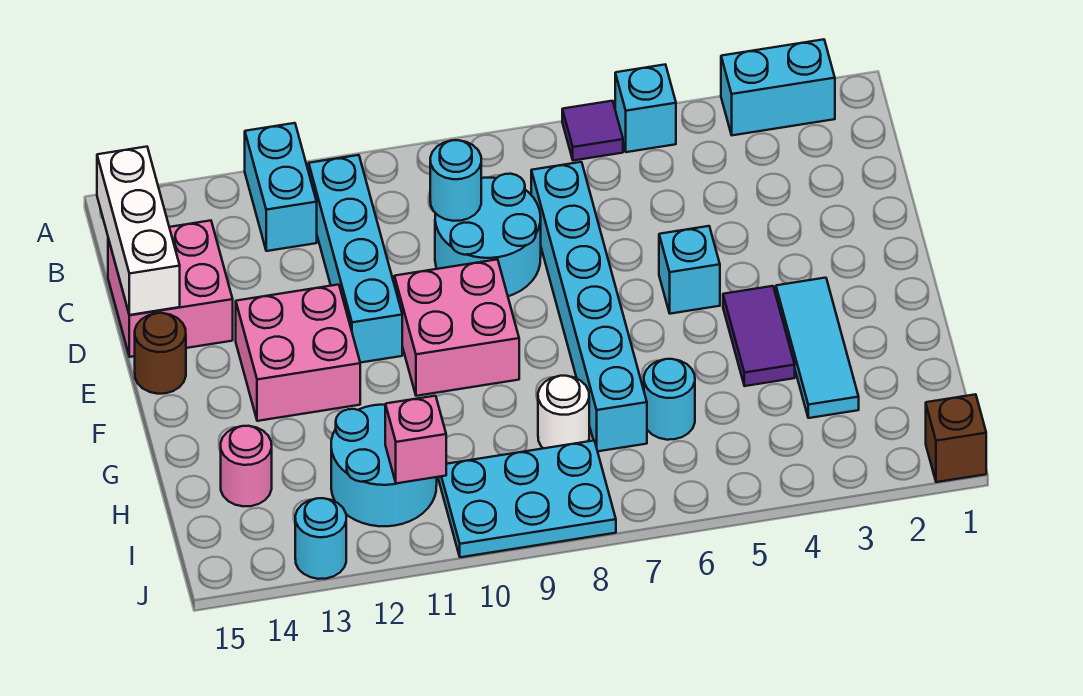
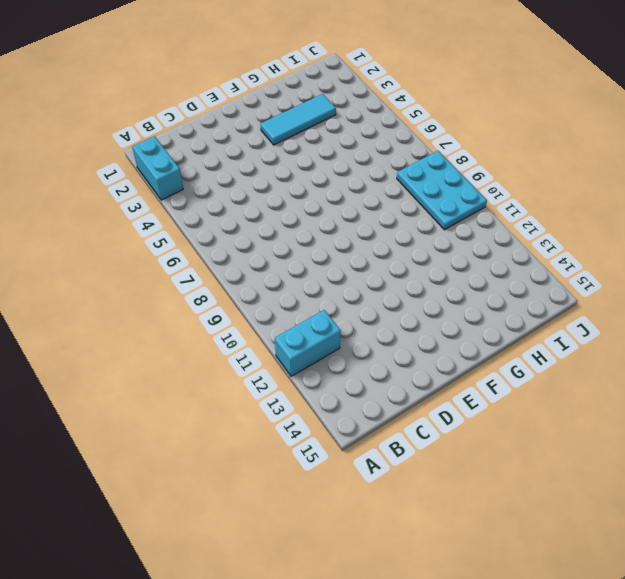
none -> cyan 1x1 brick [615,65,676,152]
none -> purple 1x1 tile [562,101,623,161]
none -> cyan 1x4 brick [309,155,402,363]

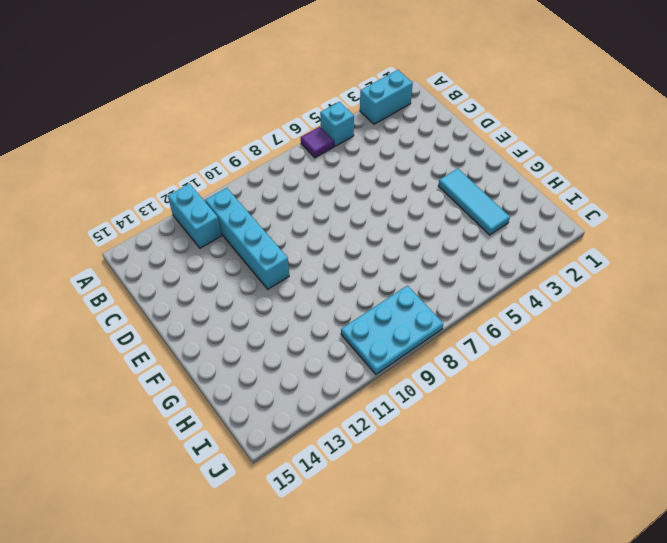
none -> cyan 1x6 brick [531,162,647,451]
none -> cyan 2x2 round brick [435,174,541,296]
none -> pink 2x2 brick [108,221,233,357]

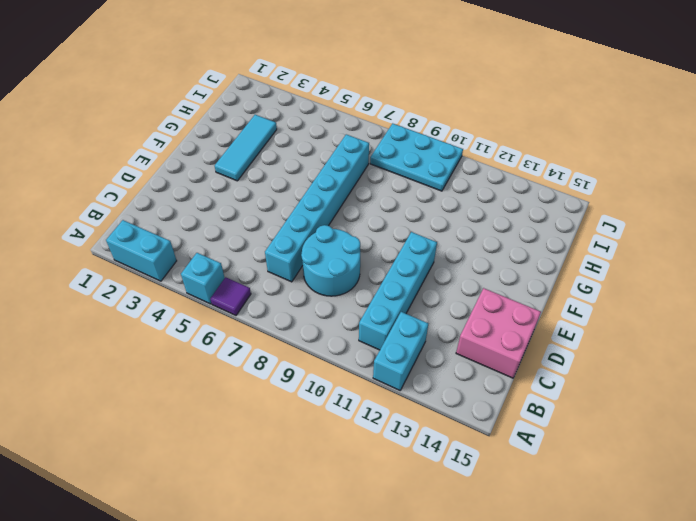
none -> cyan 1x1 brick [659,226,720,314]
none -> pink 2x2 brick [394,259,519,396]
none -> pink 2x2 brick [236,285,360,421]

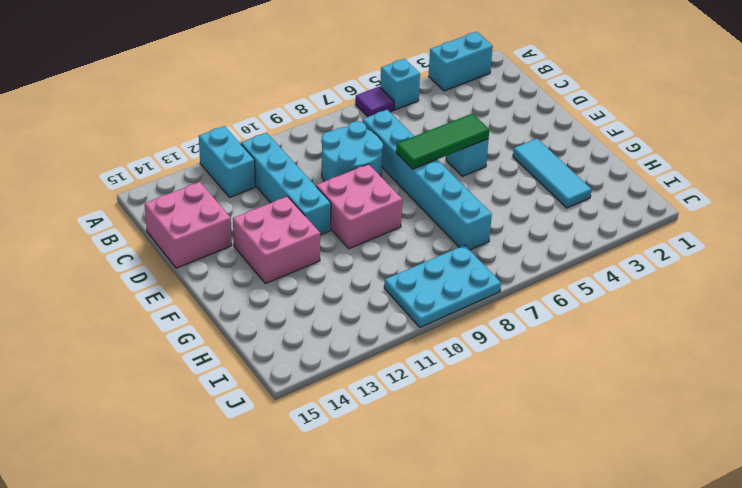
green 1x3 tile [396,114,489,169] -> none
none -> brown 1x1 round brick [135,313,186,394]
none -> purple 1x2 tile [723,286,795,386]
none -> cyan 1x1 round brick [644,359,695,440]

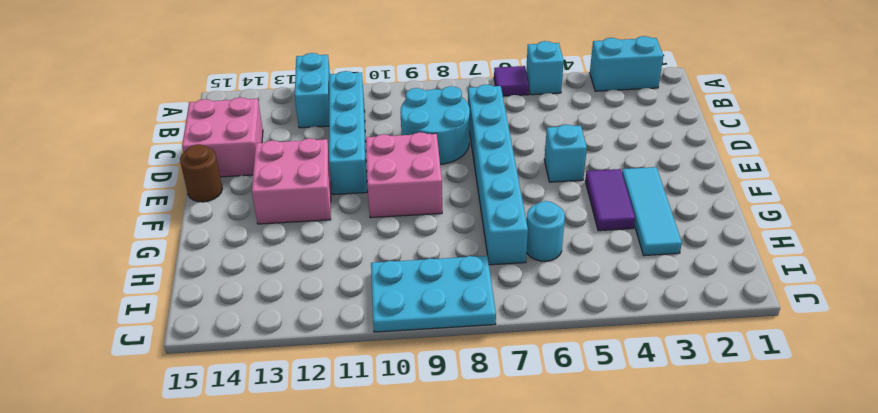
none -> white 1x1 round brick [538,376,589,448]
none -> cyan 2x2 round brick [331,405,437,526]
none -> pink 1x1 round brick [221,426,272,506]

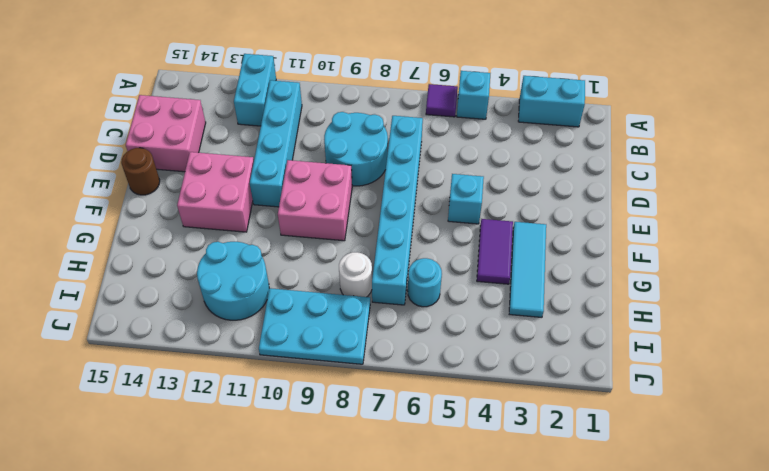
none -> pink 1x1 round brick [221,426,272,506]
none -> brown 1x1 brick [926,394,986,482]
none -> cyan 1x1 round brick [295,498,346,579]

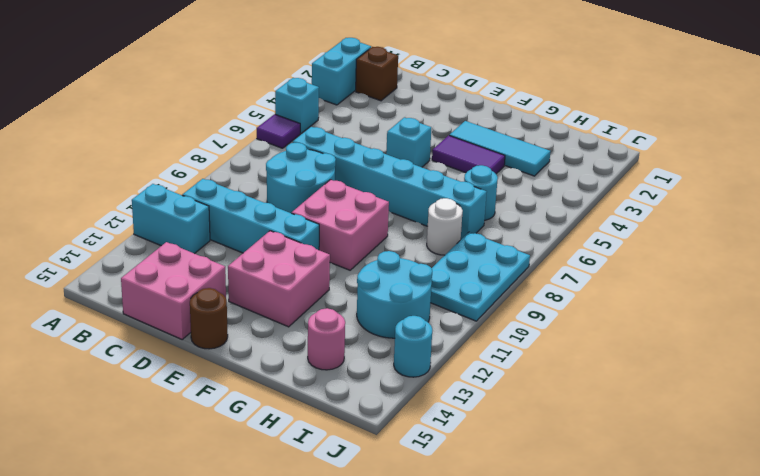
brown 1x1 brick [356,47,398,101] -> brown 1x1 brick moved to [926,394,986,482]
none -> white 1x3 brick [97,147,180,315]
none -> cyan 1x1 round brick [430,140,481,221]
none -> pink 1x1 brick [385,396,446,483]

